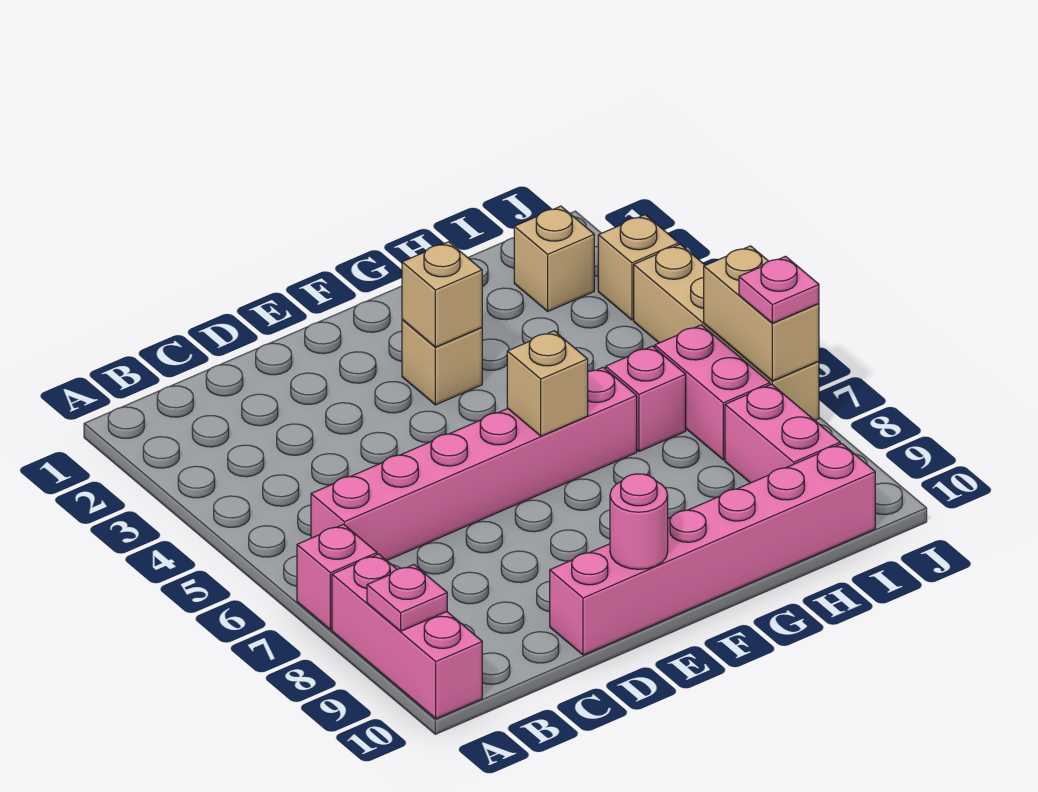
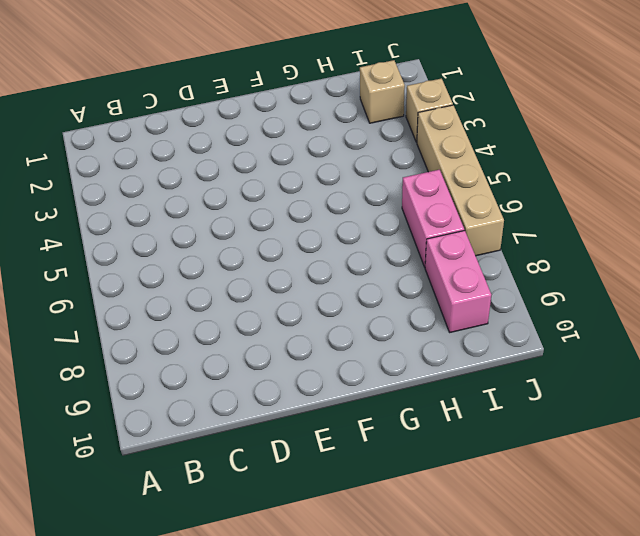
none -> pink 1x1 brick [297,524,377,630]
none -> pink 1x3 brick [332,554,482,719]
none -> pink 1x6 brick [311,367,637,560]

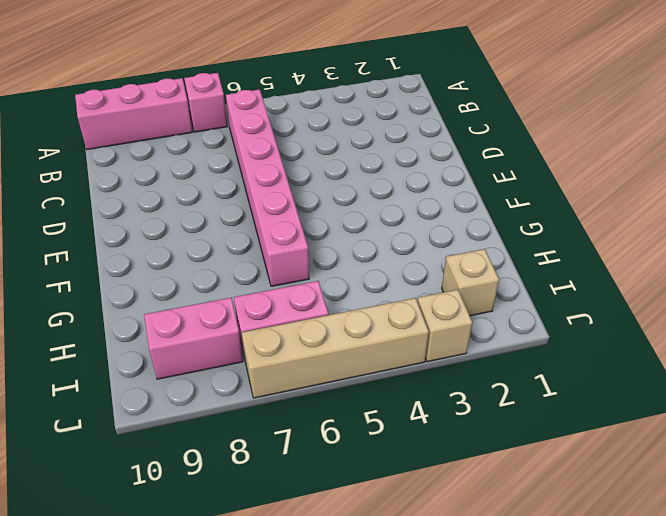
none -> pink 1x6 brick [550,444,875,655]
none -> tan 1x1 brick [402,320,482,405]
none -> pink 1x1 brick [606,346,686,451]

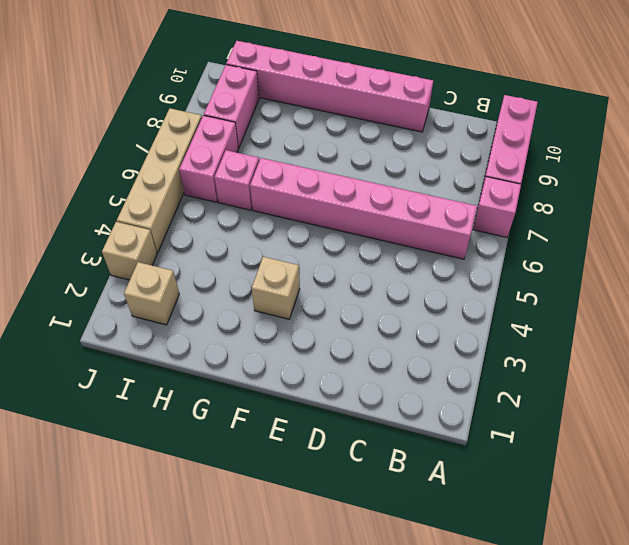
none -> pink 1x1 plate [367,565,447,631]
none -> pink 1x1 round brick [610,474,668,569]
none -> tan 1x1 brick [402,242,482,347]

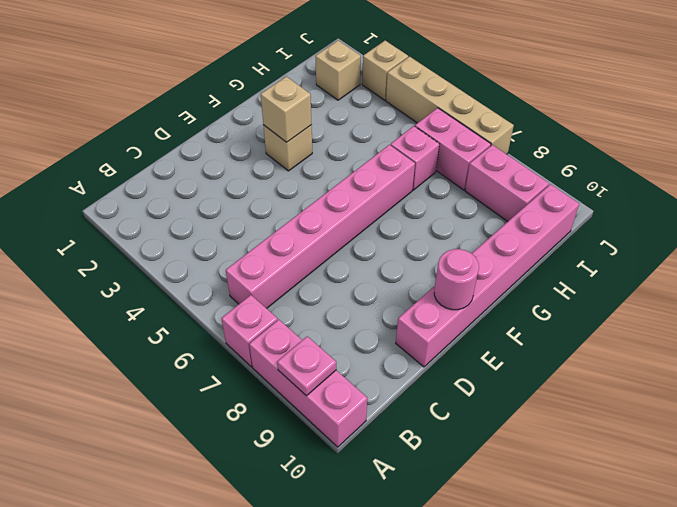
none -> tan 1x1 brick [507,331,588,436]
none -> tan 1x2 brick [704,246,819,381]
none -> pink 1x1 plate [739,256,819,323]

